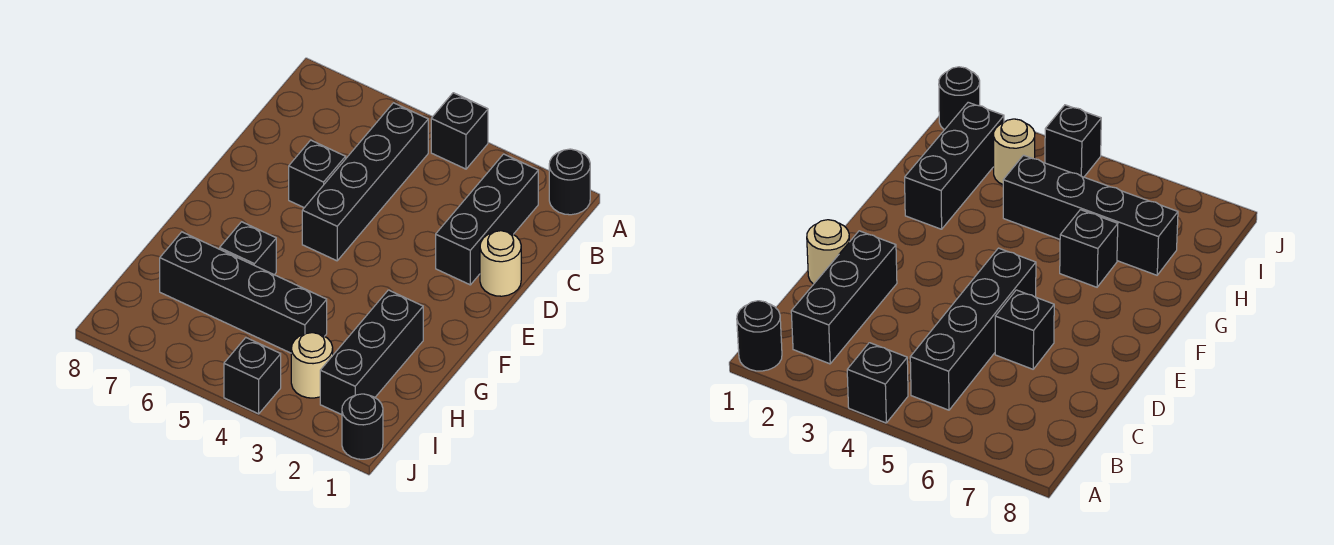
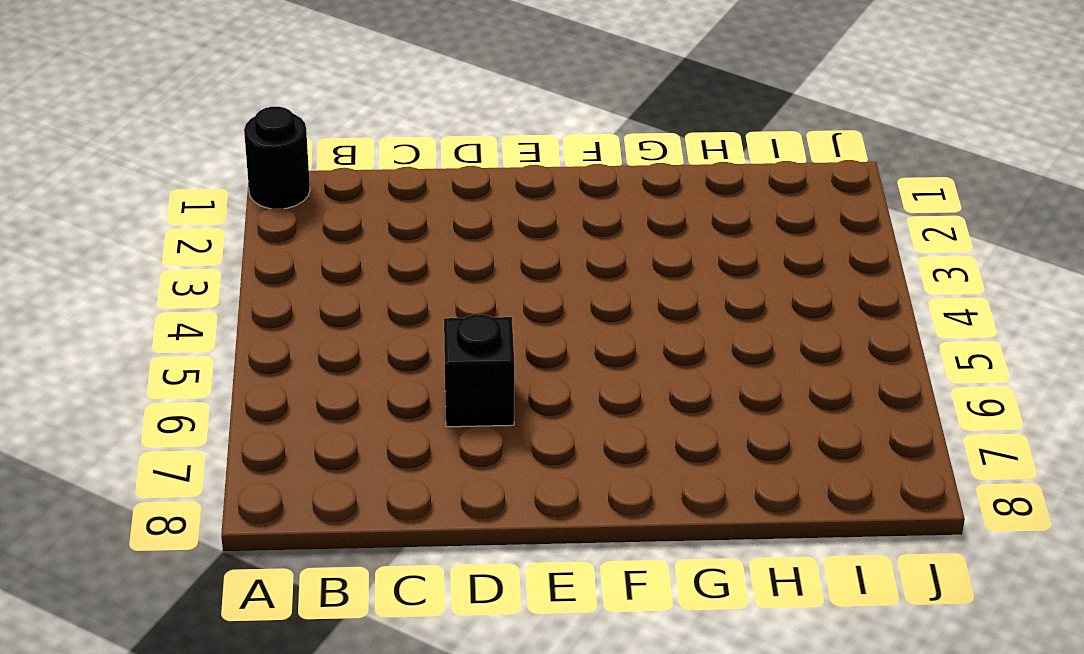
none -> black 1x1 brick [431,93,488,169]
none -> black 1x3 brick [436,154,538,285]
none -> black 1x4 brick [302,103,428,261]

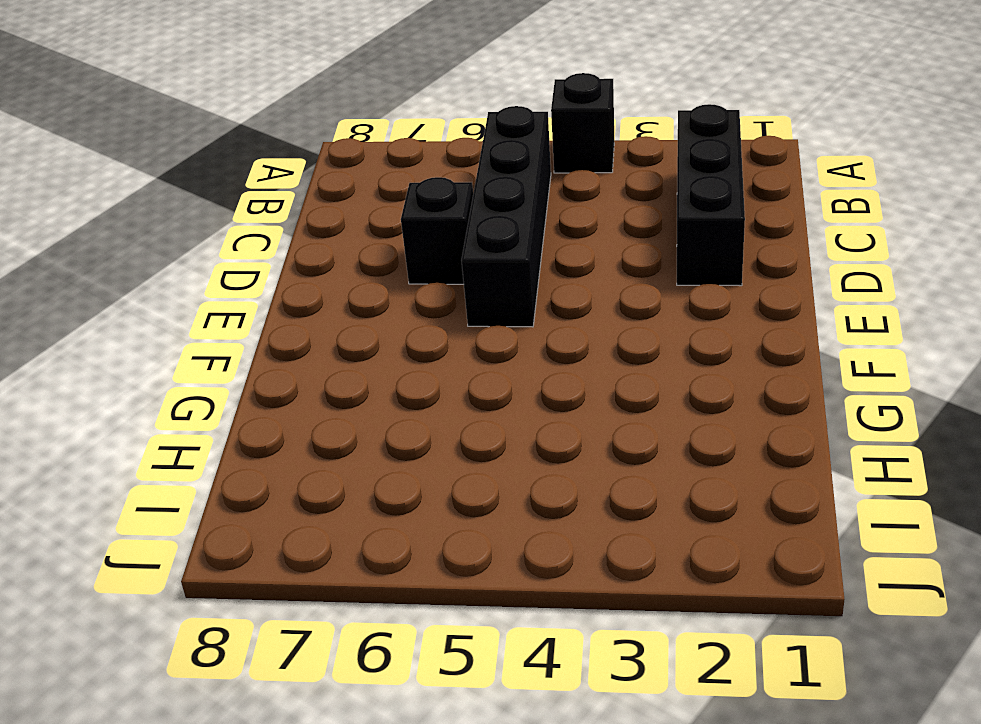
none -> black 1x1 round brick [549,149,590,215]
none -> tan 1x1 round brick [480,231,521,296]
none -> black 1x3 brick [320,290,423,415]

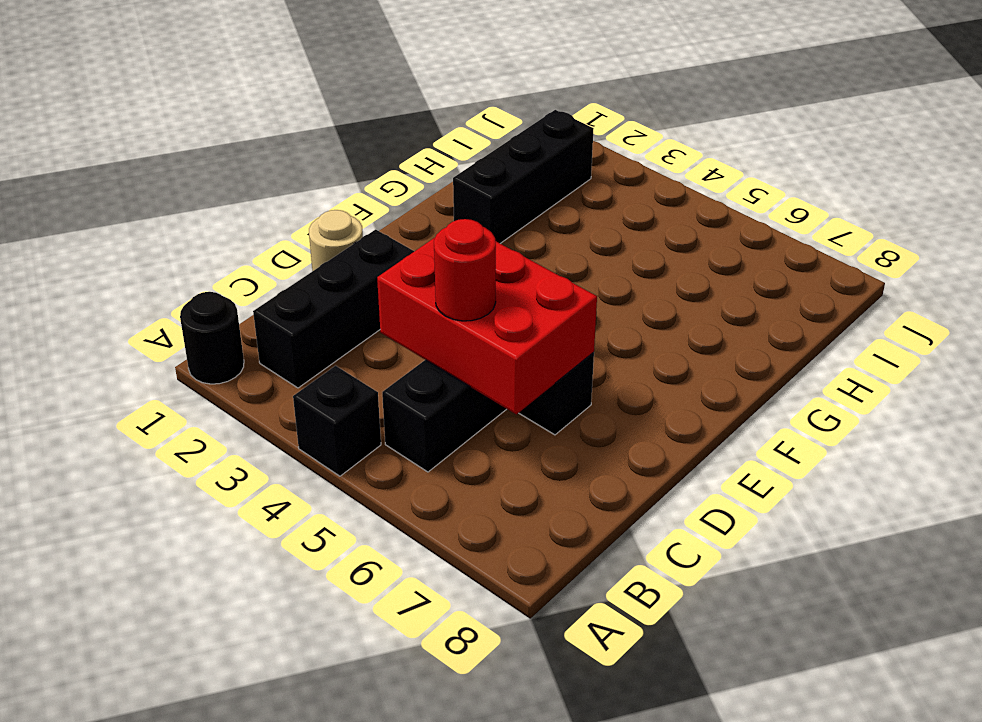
red 2x3 brick [377,238,597,414] -> none
red 1x1 round brick [434,219,496,321] -> none
none -> black 1x1 brick [220,222,276,275]
none -> black 1x4 brick [160,232,327,353]
none -> tan 1x1 round brick [291,333,333,398]

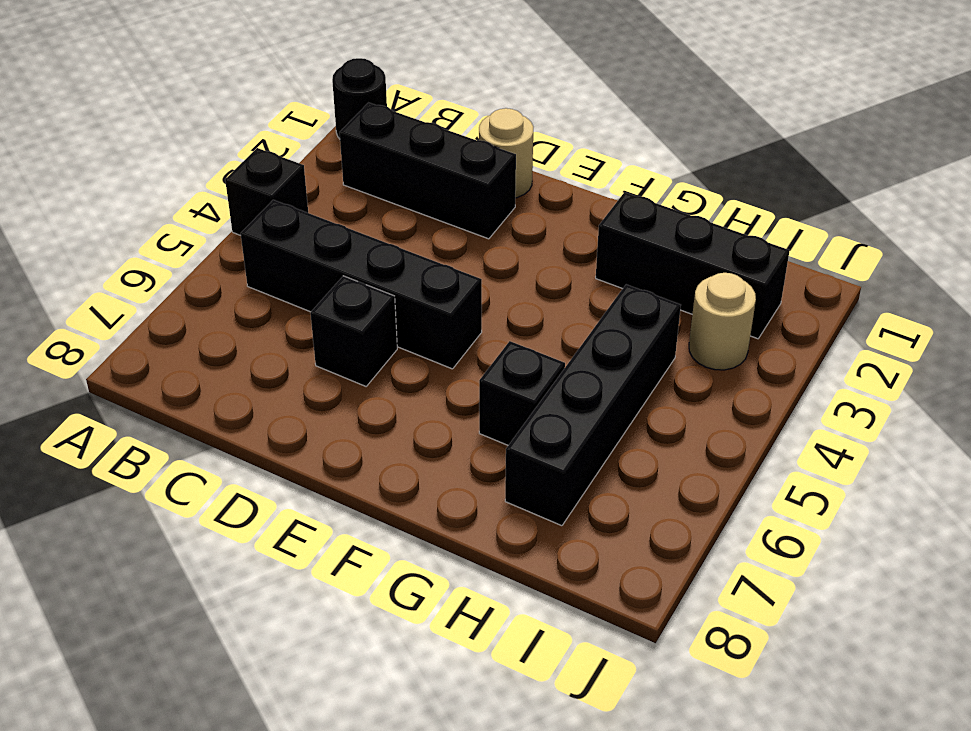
none -> black 1x1 round brick [342,394,383,459]
none -> black 1x1 brick [224,338,281,414]

